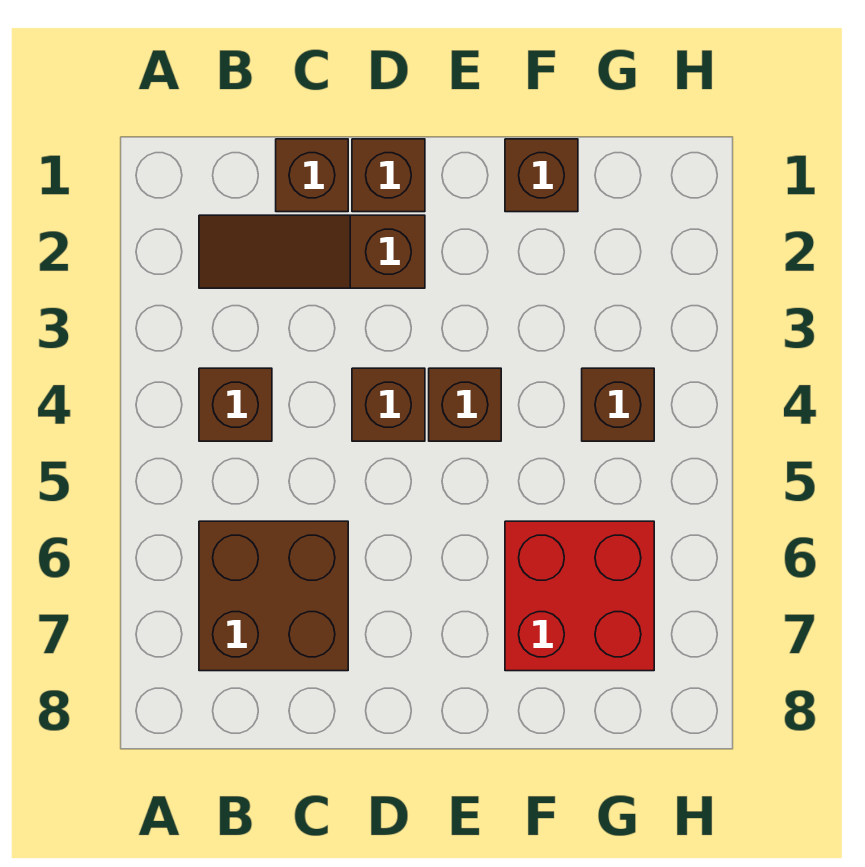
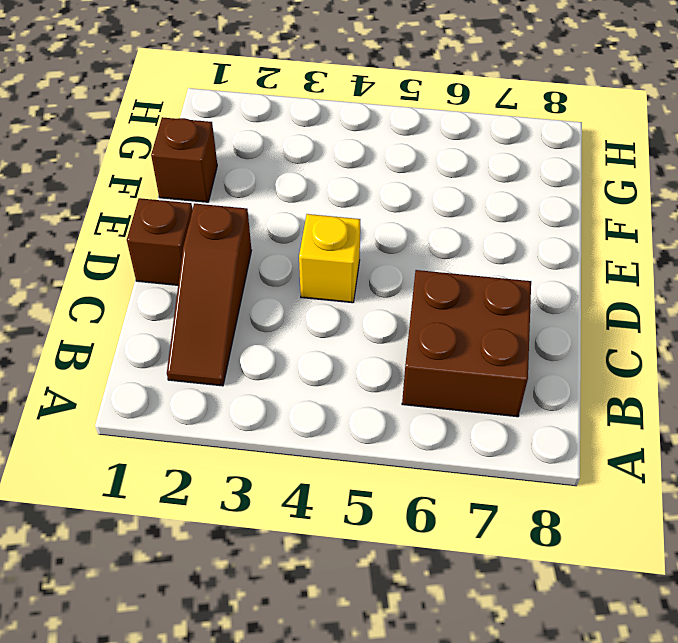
yellow 1x1 brick [299,214,360,303] -> brown 1x1 brick [352,368,425,441]
none -> brown 1x1 brick [199,368,272,441]
none -> brown 1x1 brick [276,139,348,212]

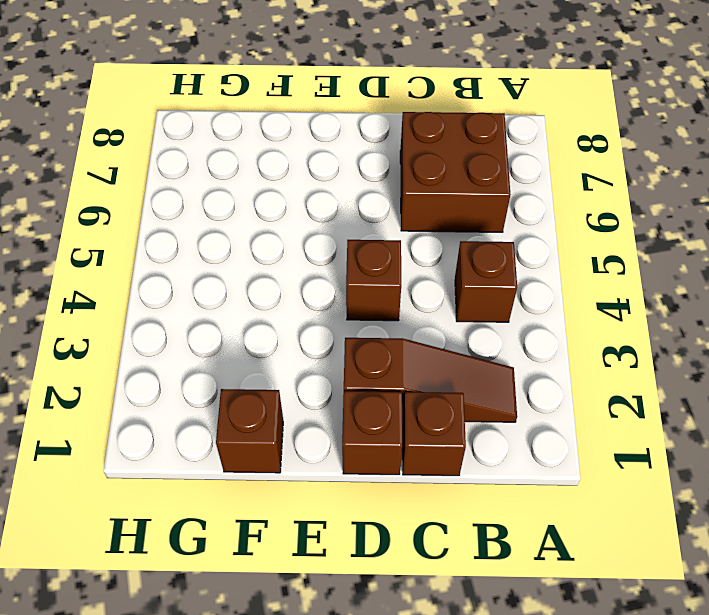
none -> brown 1x1 brick [429,368,501,441]
none -> red 2x2 brick [505,521,654,671]

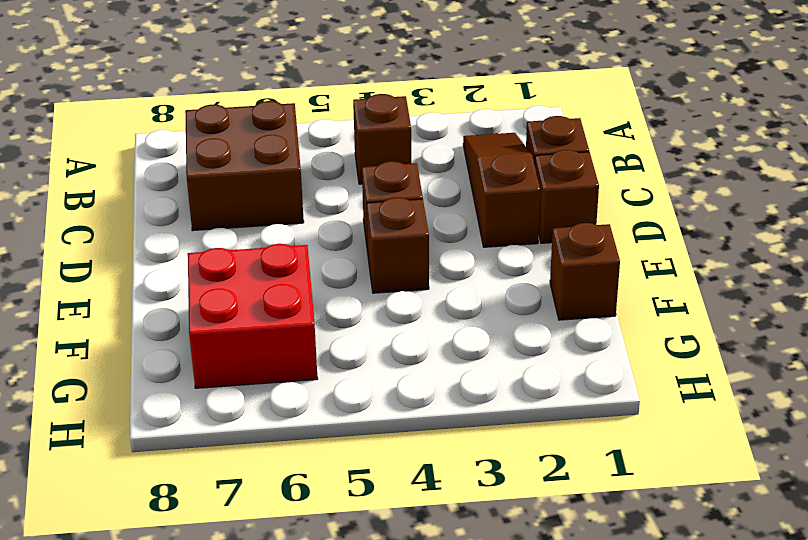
none -> brown 1x1 brick [582,368,654,441]

